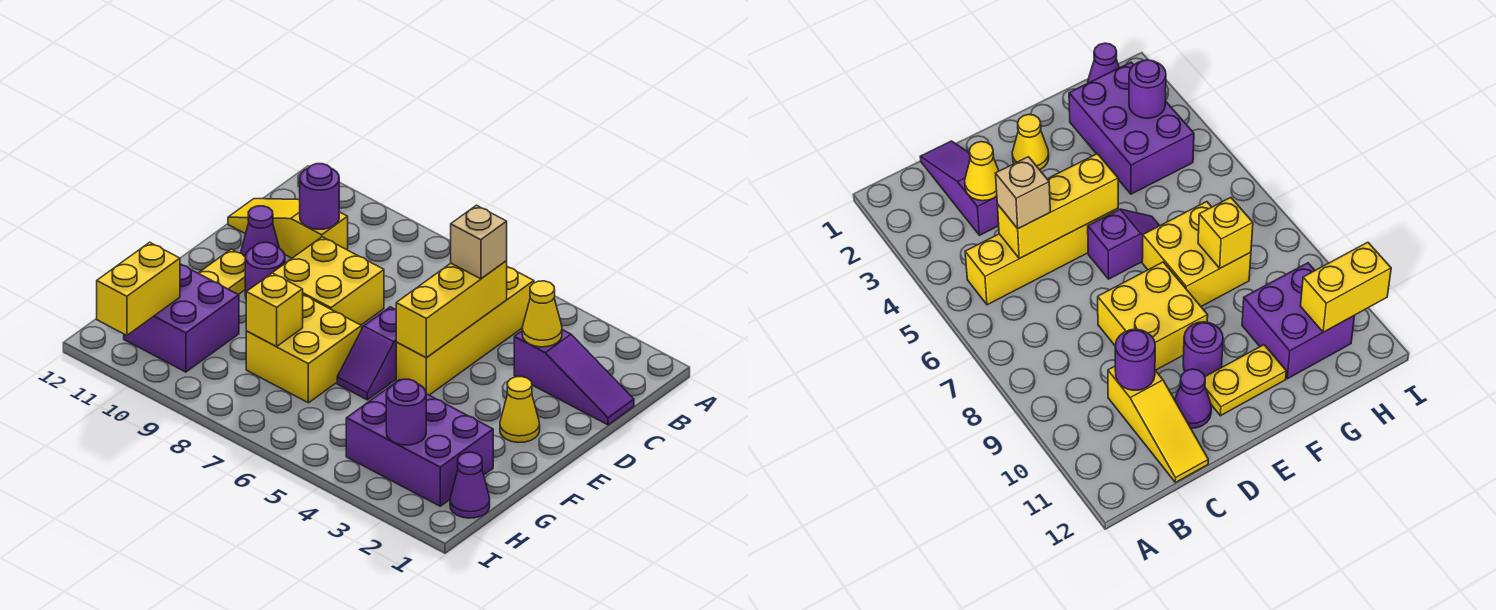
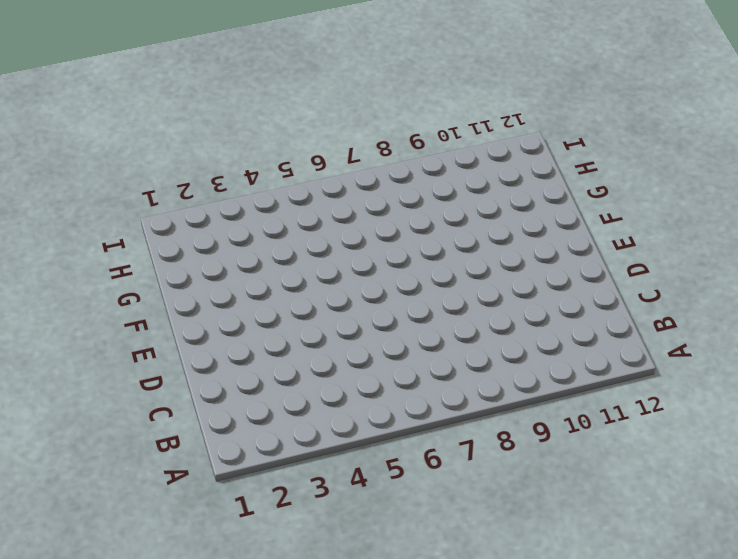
none -> yellow 1x4 brick [396,267,534,395]
none -> purple 1x3 slope [514,330,634,425]
none -> yellow 1x3 slope [228,199,348,258]

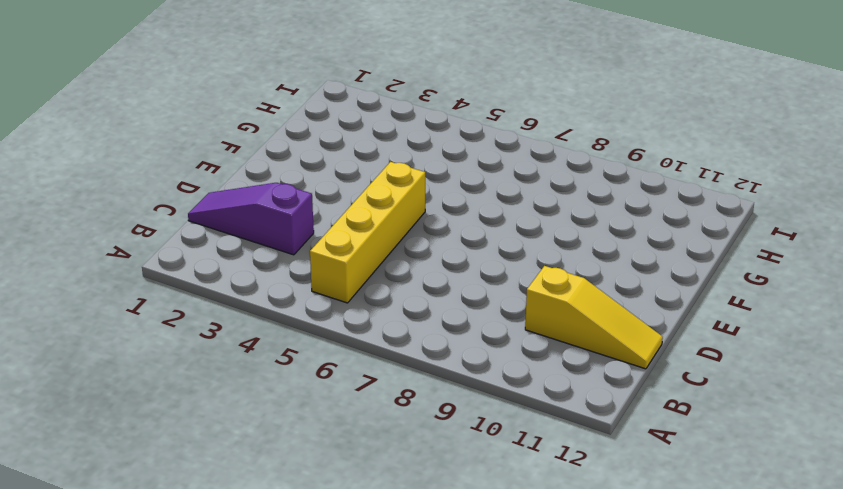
none -> yellow 2x2 brick [272,237,384,325]
none -> purple 1x1 cone [241,206,279,256]
none -> yellow 1x1 cone [500,377,540,443]

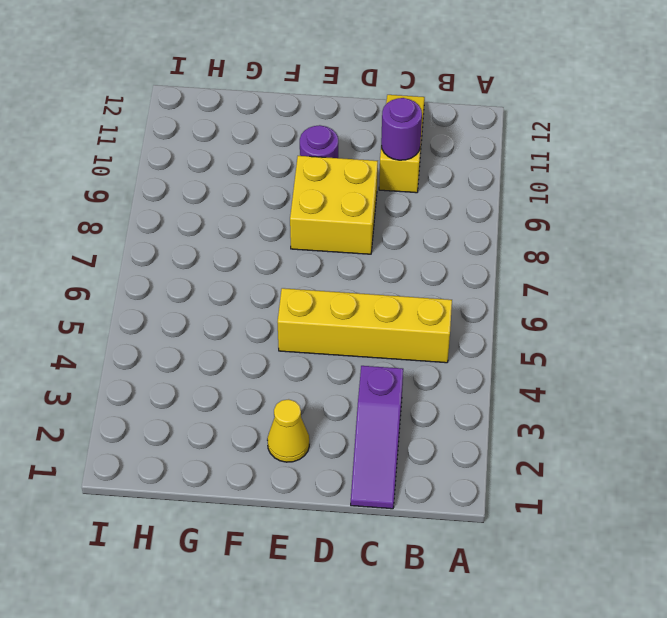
none -> purple 1x1 cone [241,206,279,256]
none -> purple 1x2 slope [337,307,396,400]
none -> yellow 1x2 plate [199,249,245,294]

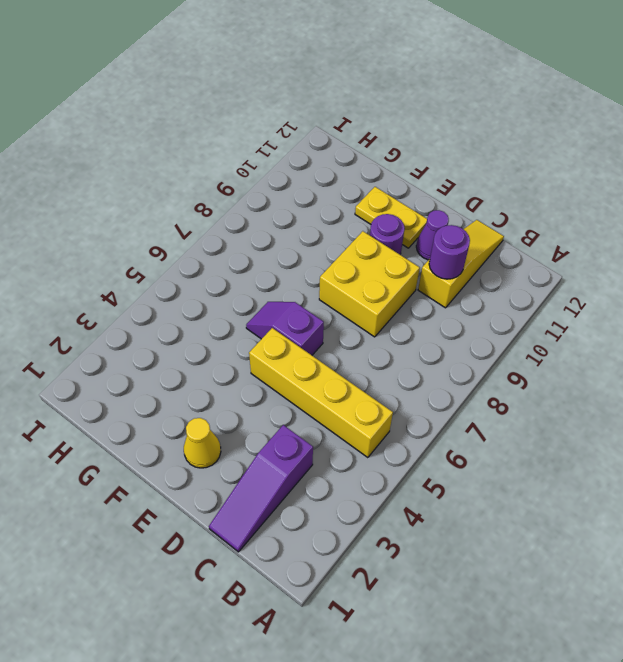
none -> yellow 2x2 brick [246,295,362,403]
none -> purple 2x3 brick [346,380,493,506]
none -> purple 2x2 brick [124,264,239,372]

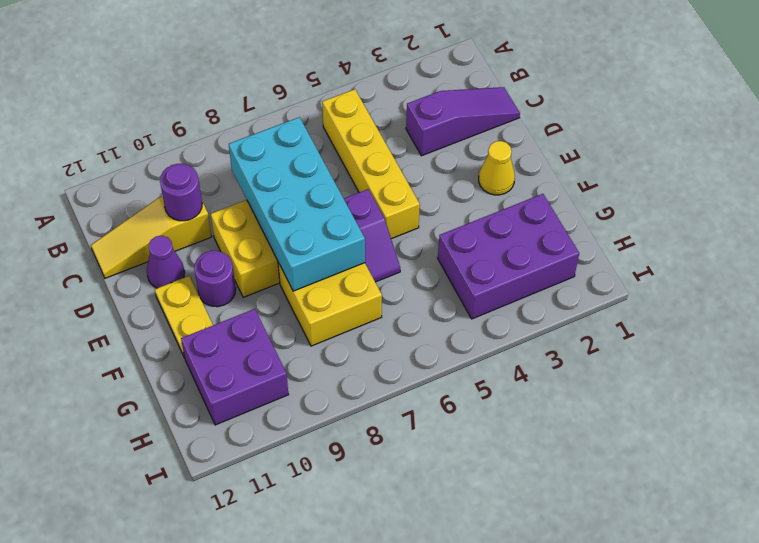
cyan 2x4 brick [229,117,365,291] -> none
none -> purple 1x1 cone [450,452,490,518]
none -> yellow 1x1 cone [522,281,562,347]
none -> yellow 1x3 brick [396,261,507,358]

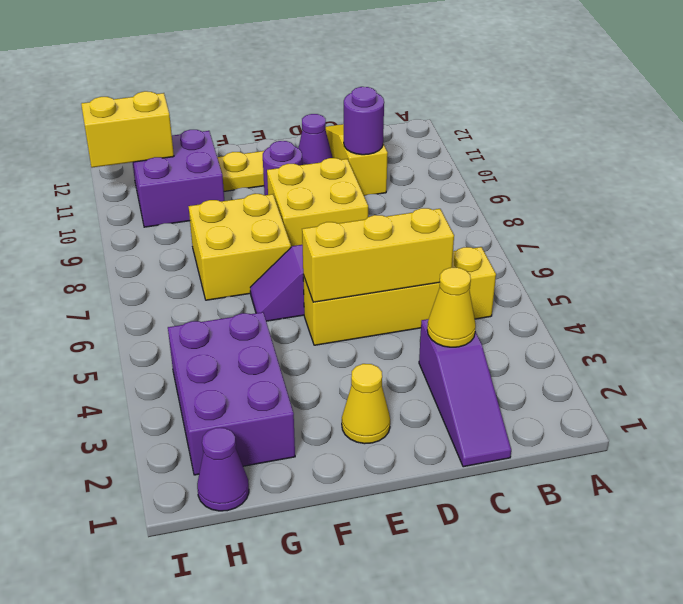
none -> yellow 1x1 brick [246,273,303,347]
none -> purple 1x1 round brick [386,379,426,445]
none -> tan 1x1 brick [451,205,507,279]

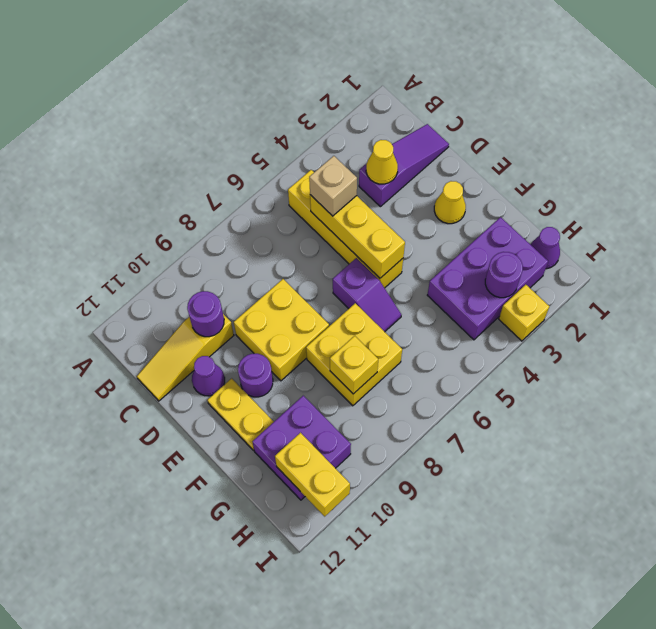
yellow 1x1 brick [499,285,550,341] -> none

